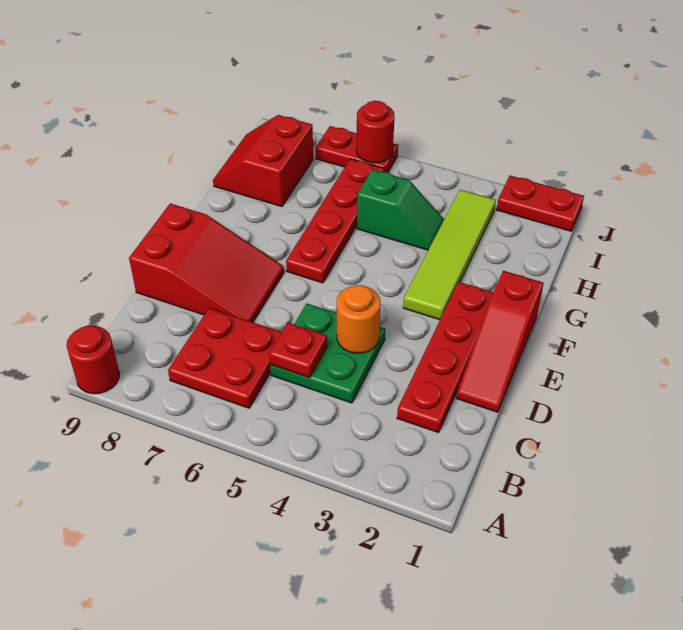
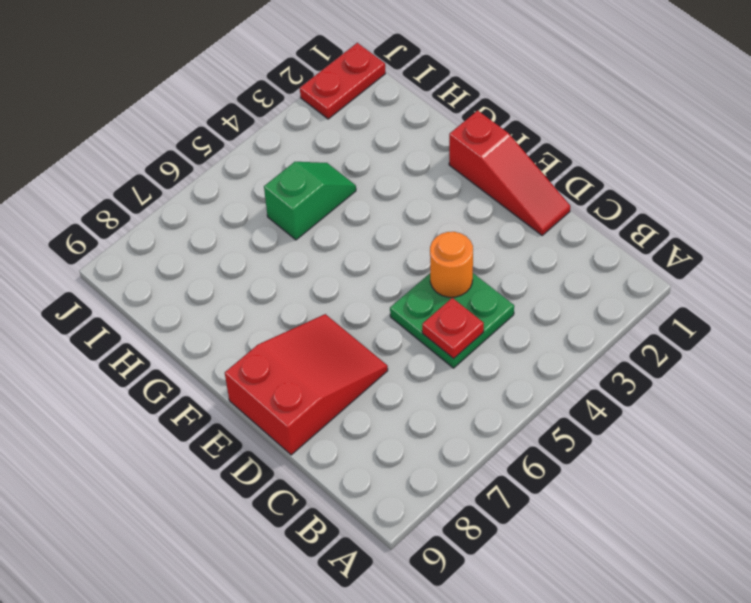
none -> red 1x1 round brick [67,326,119,394]
none -> red 2x2 plate [168,308,282,408]
none -> red 1x4 plate [397,282,493,433]

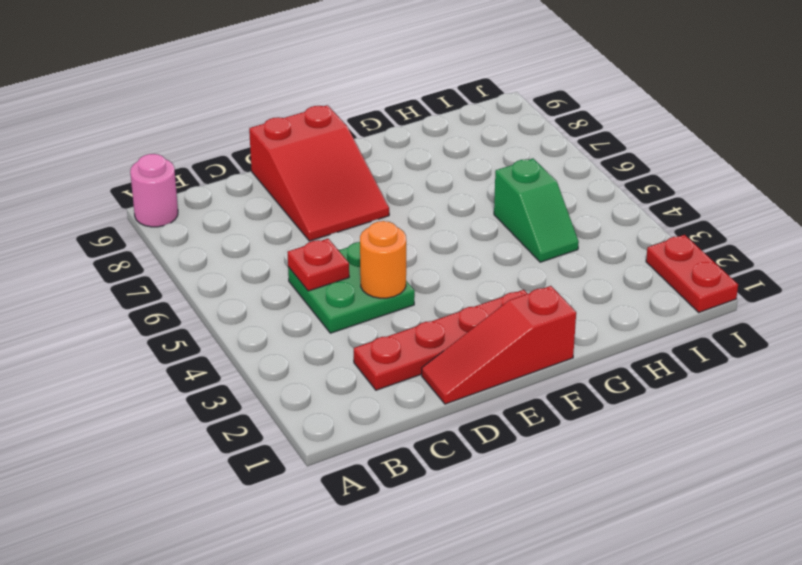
pink 1x1 round brick [130,154,178,227] -> red 1x1 round brick [67,326,119,394]
none -> red 2x2 plate [168,308,282,408]
none -> lime 1x4 tile [403,190,496,320]
none -> red 1x4 plate [286,159,384,283]

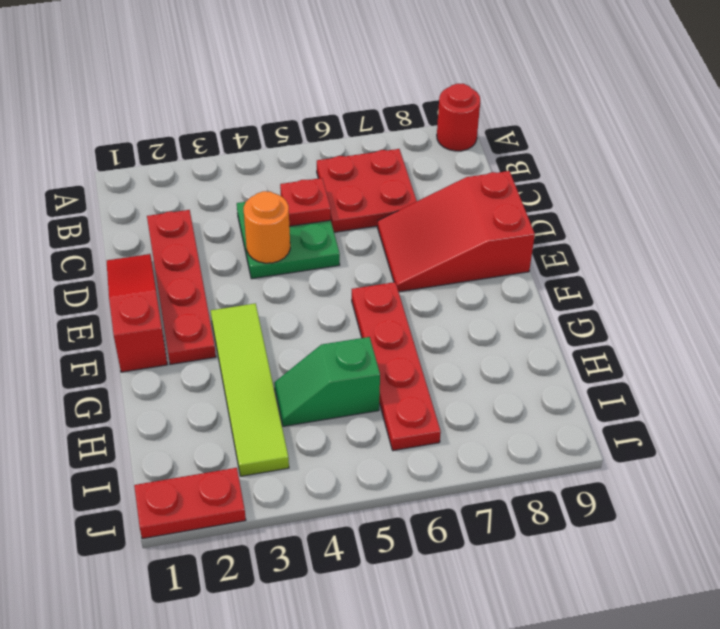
none -> red 2x2 slope [213,115,313,207]
none -> red 1x2 plate [316,126,398,173]
none -> red 1x1 round brick [356,101,394,163]

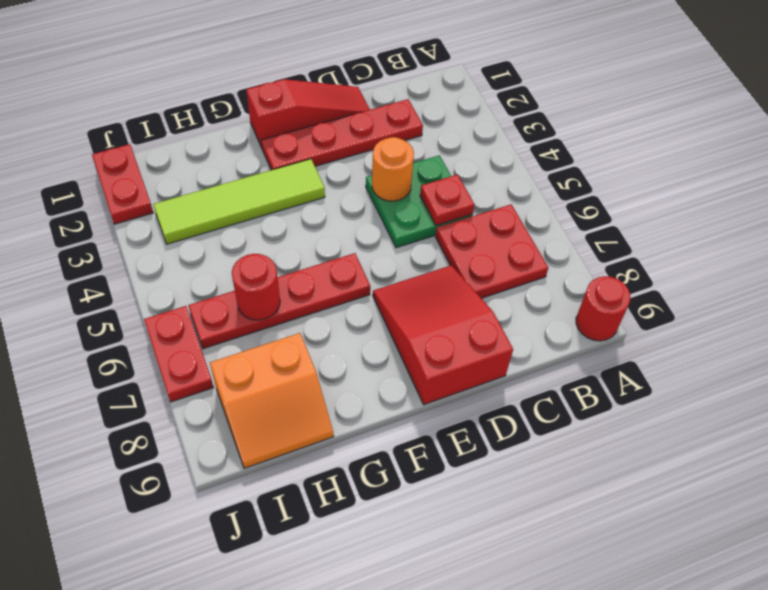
red 1x1 round brick [232,254,280,320] -> red 1x1 round brick moved to [356,101,394,163]
orange 2x2 slope [210,333,334,468] -> red 2x2 slope [213,115,313,207]
none -> green 1x2 slope [357,170,444,250]

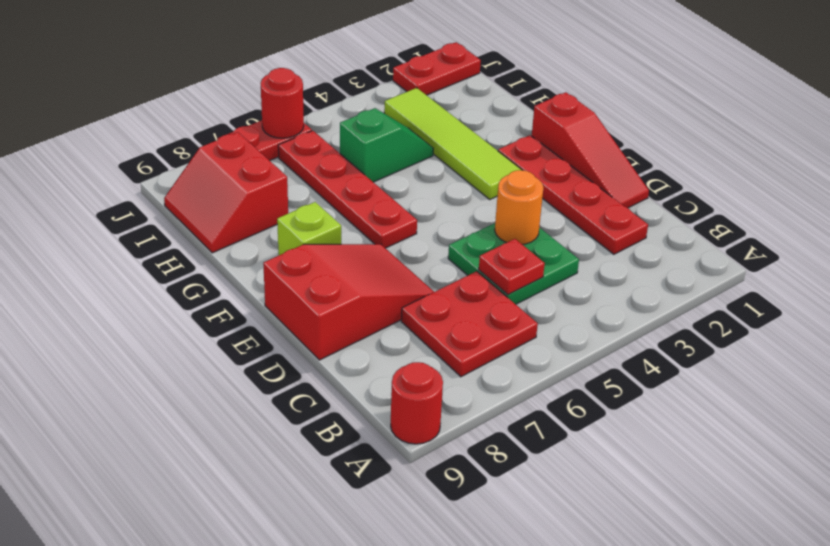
lime 1x1 brick [277,202,341,255] -> none

